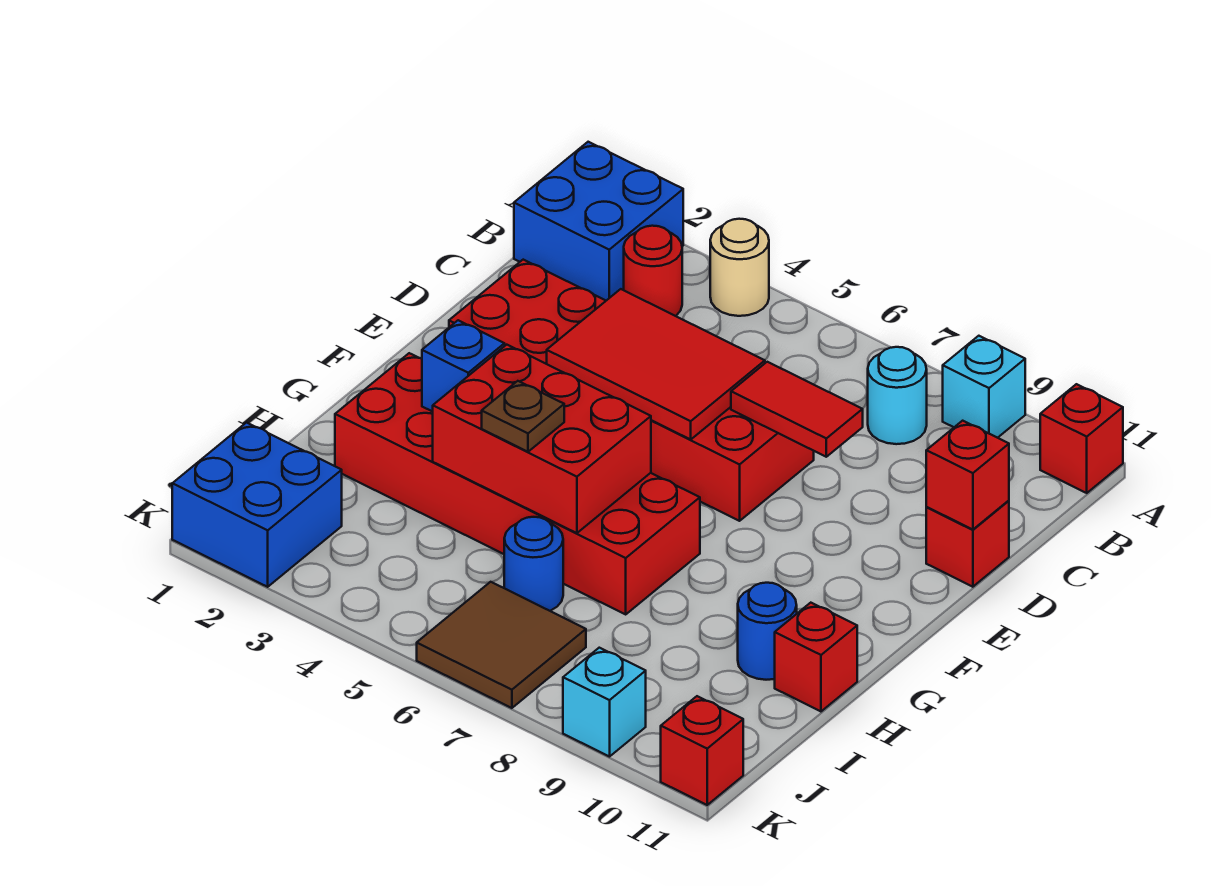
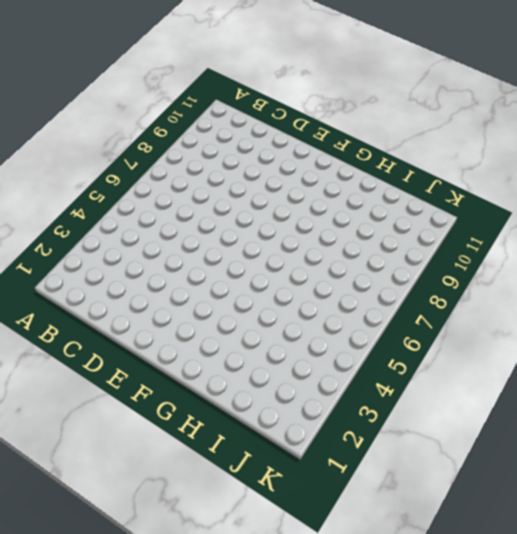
none -> blue 2x2 brick [514,142,683,301]
none -> tan 1x1 round brick [710,219,769,316]
none -> cyan 1x1 brick [943,336,1025,438]

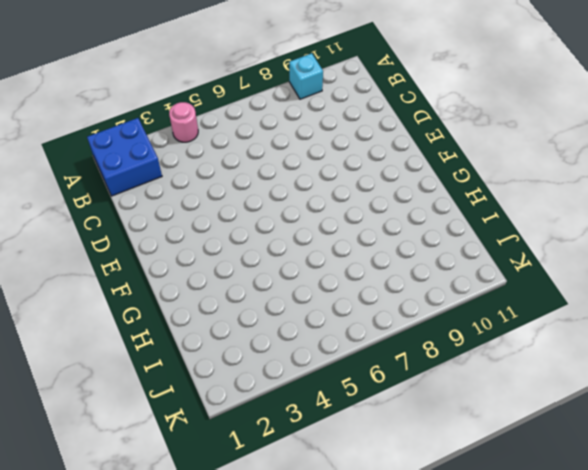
pink 1x1 round brick [169,102,198,142] -> tan 1x1 round brick [710,219,769,316]
none -> red 1x1 brick [1040,384,1123,493]
none -> red 1x1 round brick [624,226,682,316]
none -> cyan 1x1 round brick [868,347,927,444]

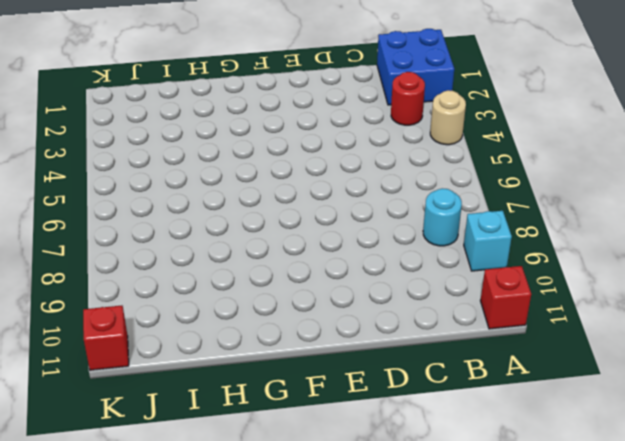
none -> red 2x6 brick [449,260,814,521]
none -> red 1x1 brick [926,501,1009,587]
none -> red 2x6 brick [335,353,700,614]

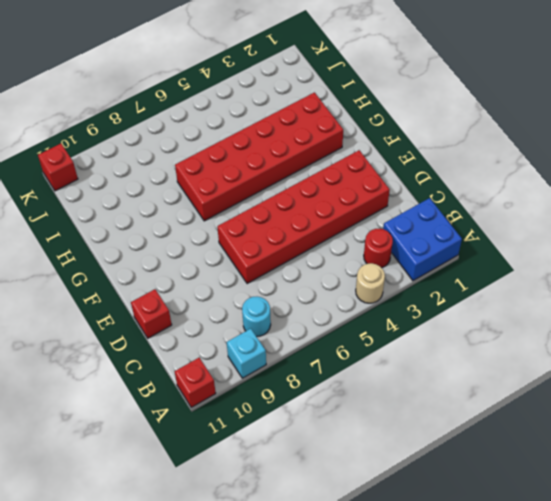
none -> blue 1x1 round brick [738,583,797,680]
none -> red 1x1 brick [775,603,857,711]
none -> blue 1x1 round brick [504,517,563,611]

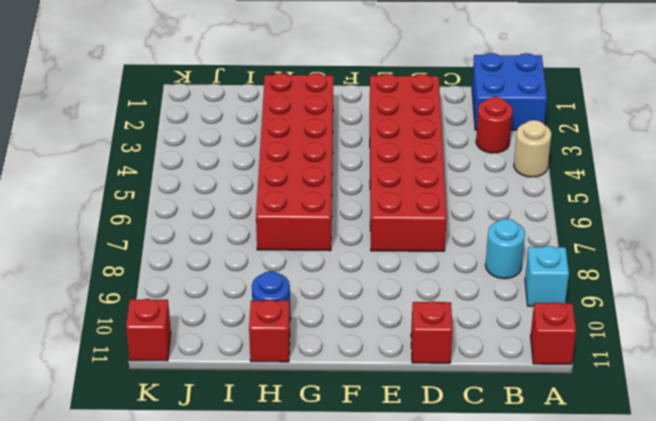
none -> blue 1x1 round brick [504,517,563,611]
none -> blue 2x2 brick [172,423,342,587]
none -> brown 2x2 tile [417,582,586,708]

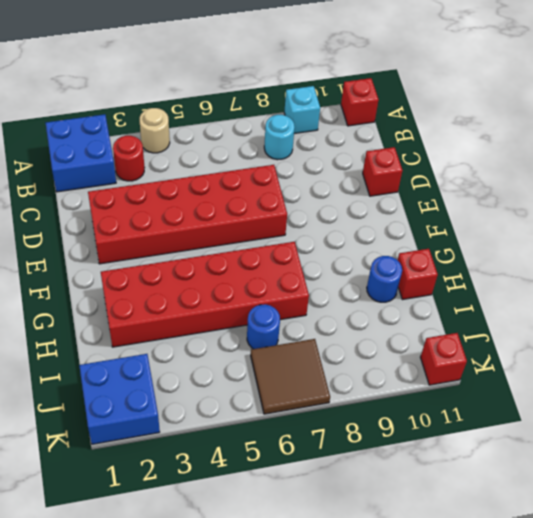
none -> cyan 1x1 brick [563,648,646,757]
none -> red 2x3 tile [547,289,765,439]
none -> red 1x2 tile [731,362,863,457]

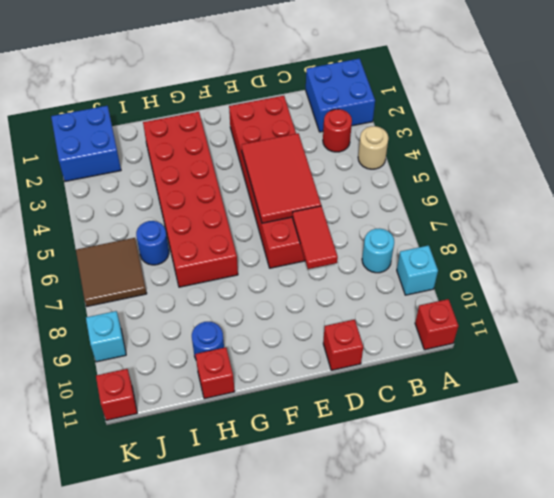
none -> red 1x1 brick [926,421,1009,530]
none -> blue 1x1 brick [422,320,505,412]
none -> red 2x3 brick [433,345,651,533]

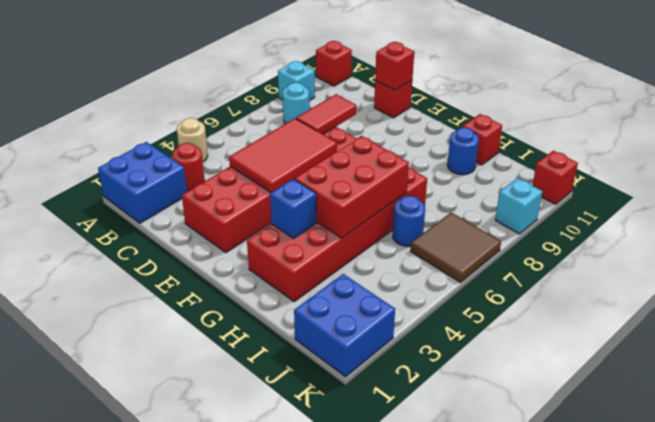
none -> brown 1x1 plate [482,381,564,452]

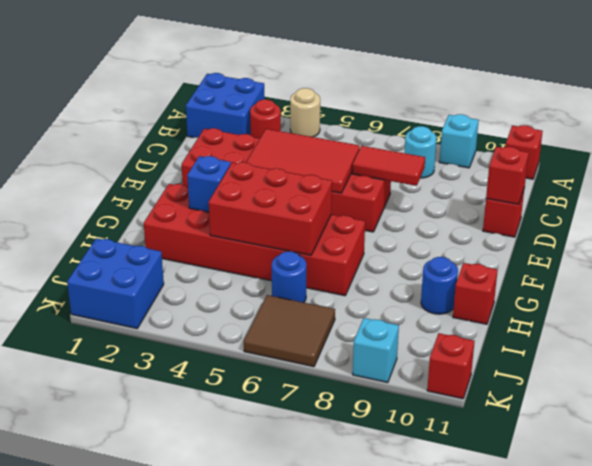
none -> brown 1x1 plate [482,381,564,452]

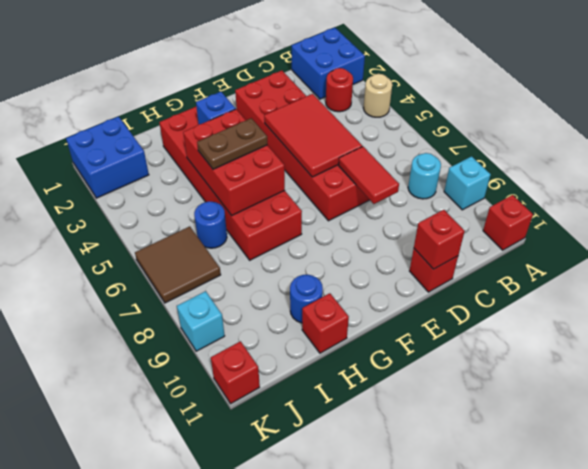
brown 1x2 plate [197,118,267,169] -> brown 1x1 plate [482,381,564,452]

